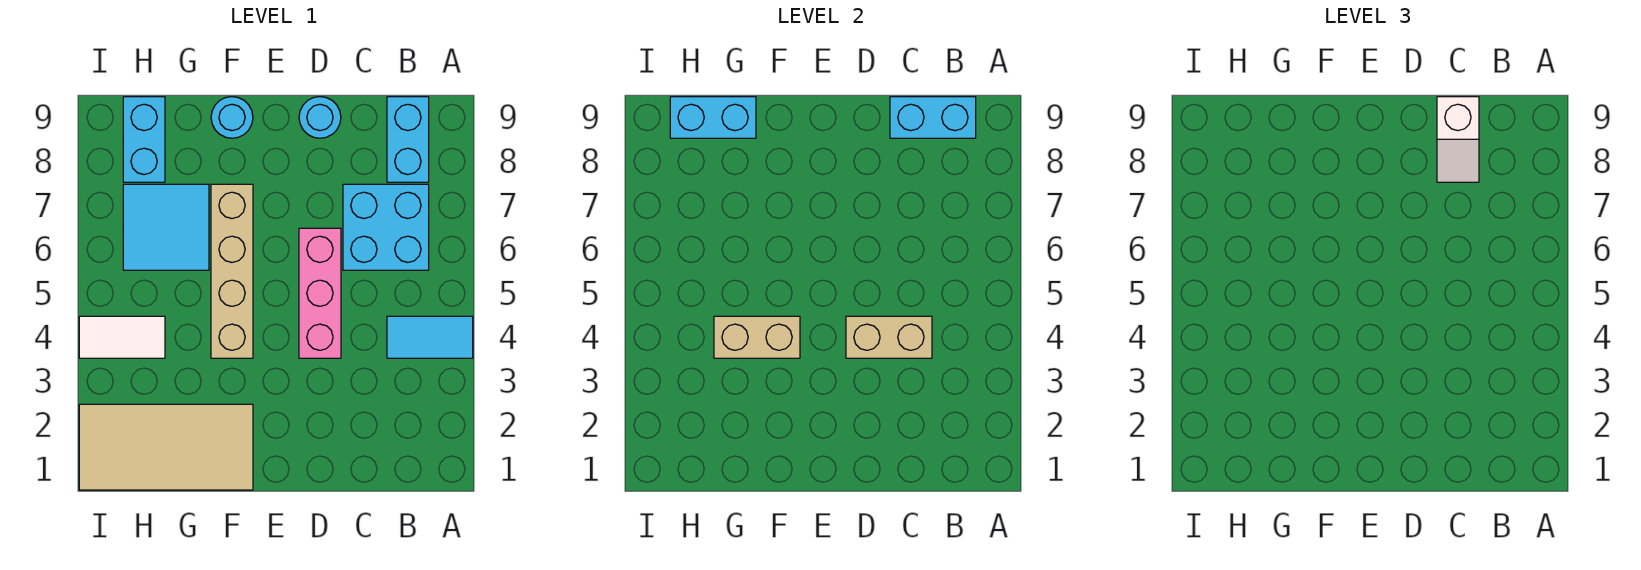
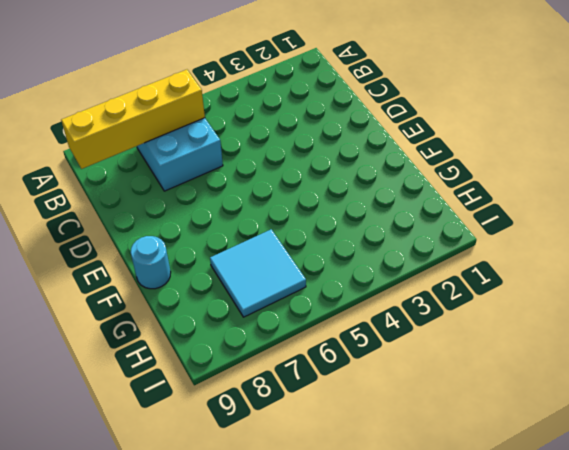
yellow 1x4 brick [61,70,205,169] -> cyan 1x2 brick [890,97,976,138]
none -> cyan 1x2 tile [387,316,473,358]
none -> cyan 1x2 brick [387,97,429,182]
none -> pink 1x3 brick [299,228,341,358]

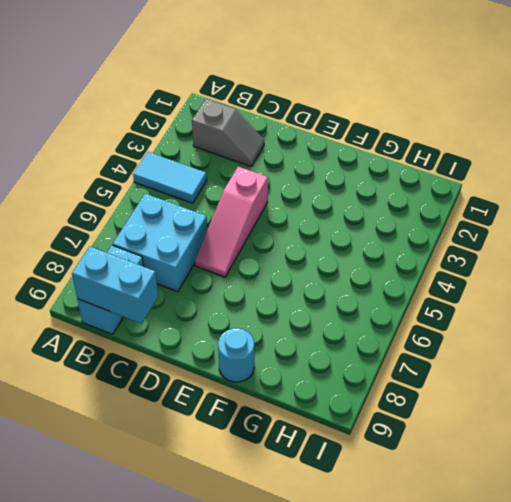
grey 1x2 slope [192,99,264,167] -> none
pink 1x3 slope [195,166,268,277] -> pink 1x3 brick [299,228,341,358]
none -> cyan 1x1 round brick [299,97,341,138]
none -> tan 2x4 tile [79,404,253,490]
none -> tan 1x4 brick [211,184,253,358]

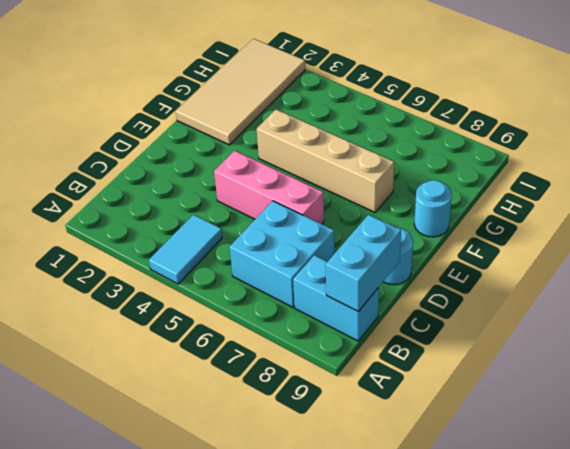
none -> cyan 2x2 tile [123,184,209,270]
none -> white 1x2 tile [79,316,165,358]
none -> cyan 1x2 brick [123,97,165,182]

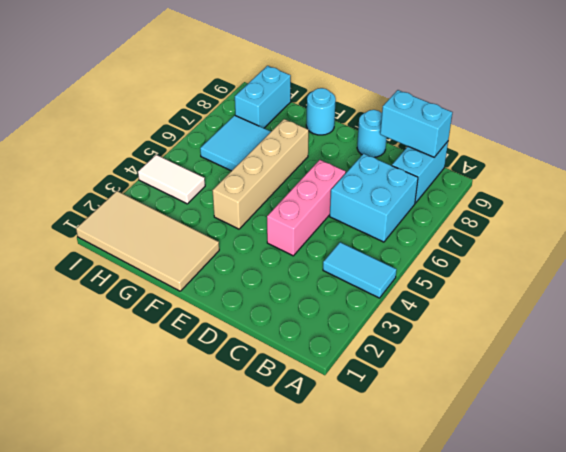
none -> tan 1x2 brick [846,316,932,358]
none -> tan 1x2 brick [714,316,800,358]
none -> cyan 1x2 brick [670,97,756,138]

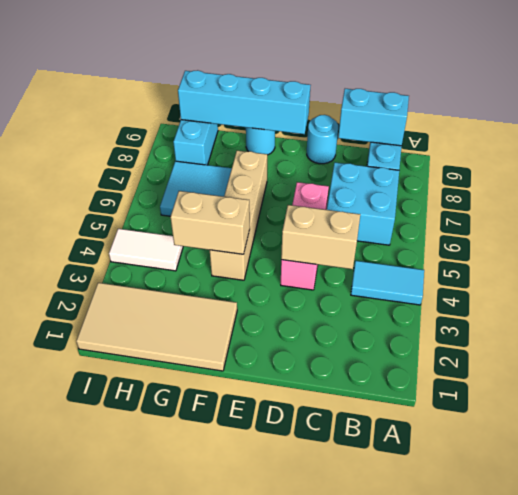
cyan 1x4 brick [178,70,311,134] -> cyan 1x2 brick [670,97,756,138]
none -> white 1x2 slope [1437,97,1479,182]

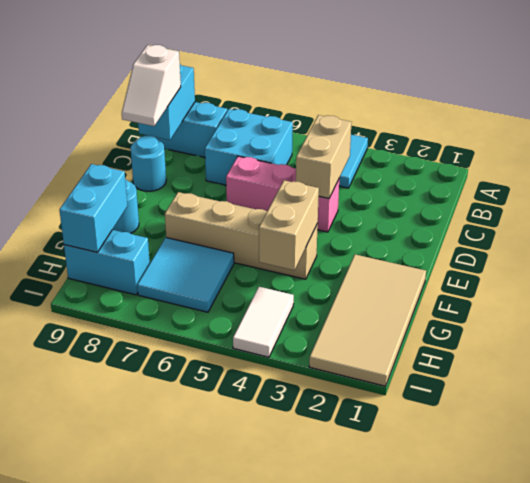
white 1x2 slope [122,45,181,126] -> white 1x2 slope turned to [1437,97,1479,182]

